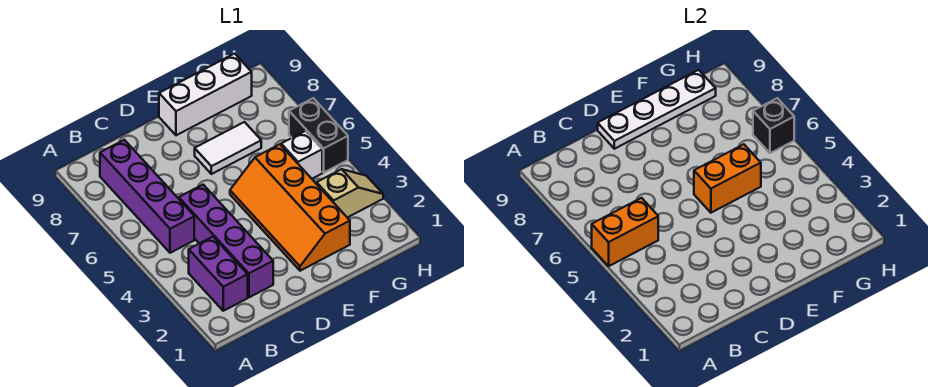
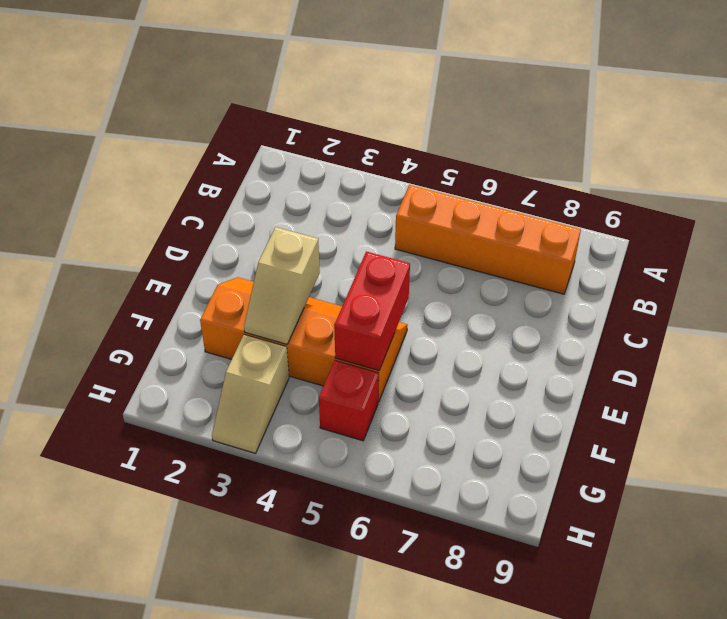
orange 1x4 brick [395,185,581,294] -> purple 1x4 brick [100,140,194,253]
tan 1x2 slope [244,227,320,344] -> none
red 1x2 brick [334,252,410,371] -> orange 1x2 brick [694,144,761,213]
red 1x1 brick [319,361,379,441] -> white 1x1 brick [281,131,322,179]
none -> purple 1x2 brick [189,237,248,311]
none -> purple 1x4 brick [179,185,273,297]
none -> white 1x2 tile [195,122,261,174]

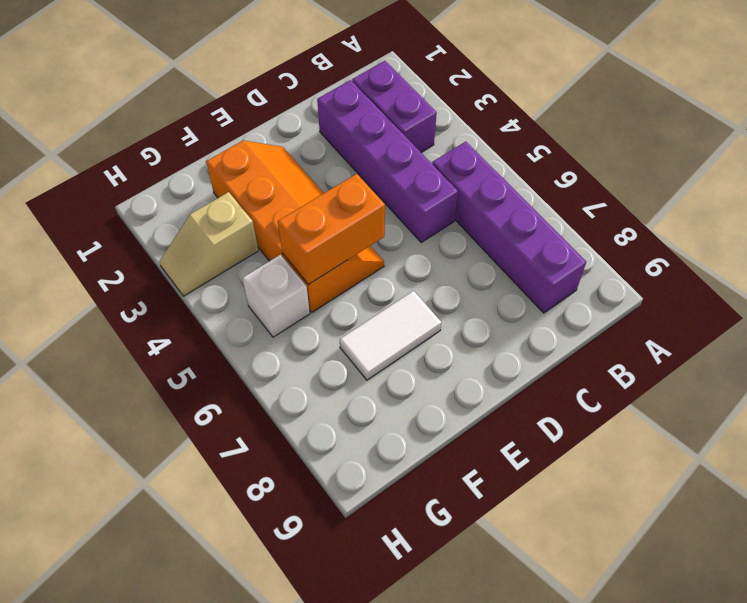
none -> white 1x3 brick [159,54,252,135]
none -> black 1x2 brick [289,98,348,172]
none -> orange 1x2 brick [592,198,658,266]

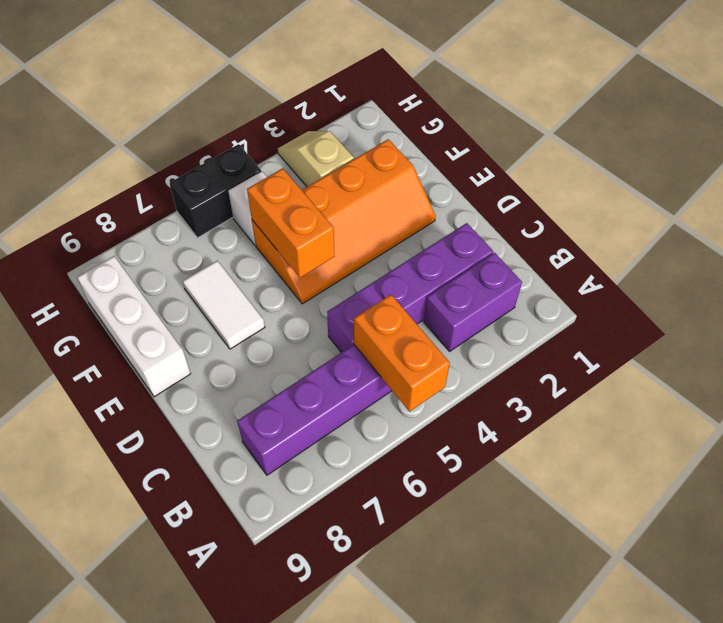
none -> white 1x4 plate [598,70,716,149]
none -> black 1x1 brick [753,98,794,153]

